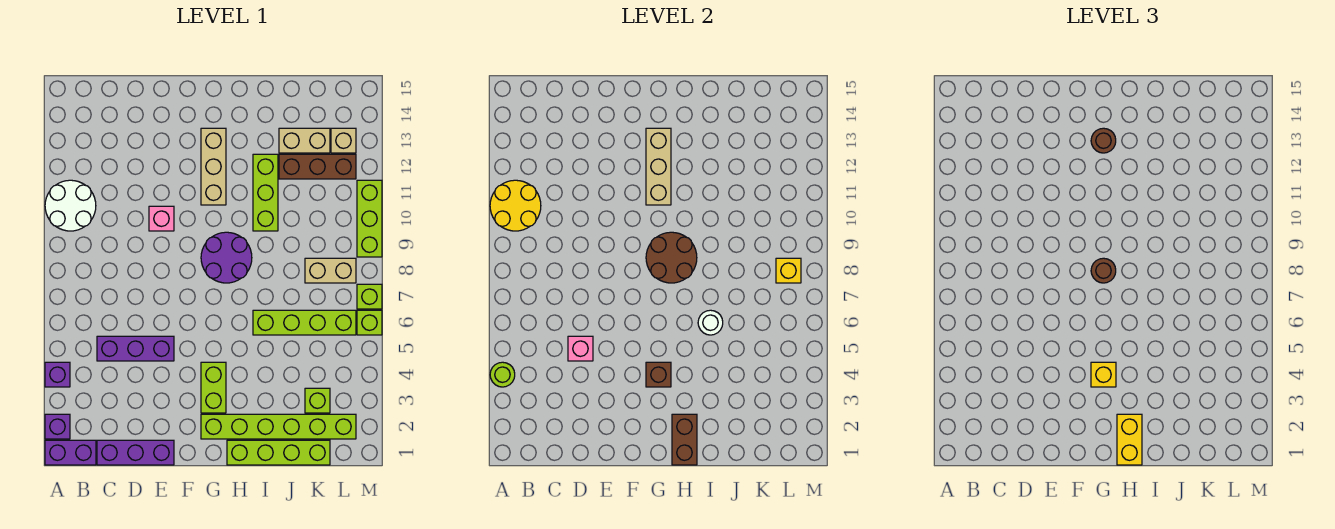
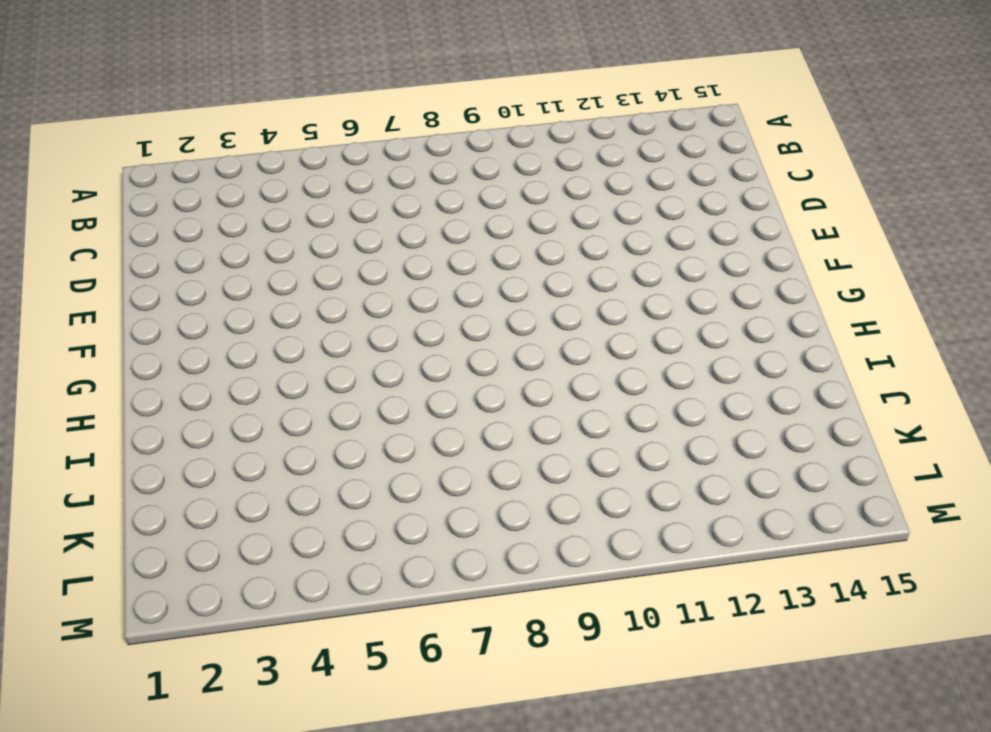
none -> purple 1x2 brick [45,440,96,465]
none -> purple 1x1 brick [45,414,70,439]
none -> purple 1x1 brick [45,362,70,387]
none -> white 2x2 round brick [45,180,96,231]

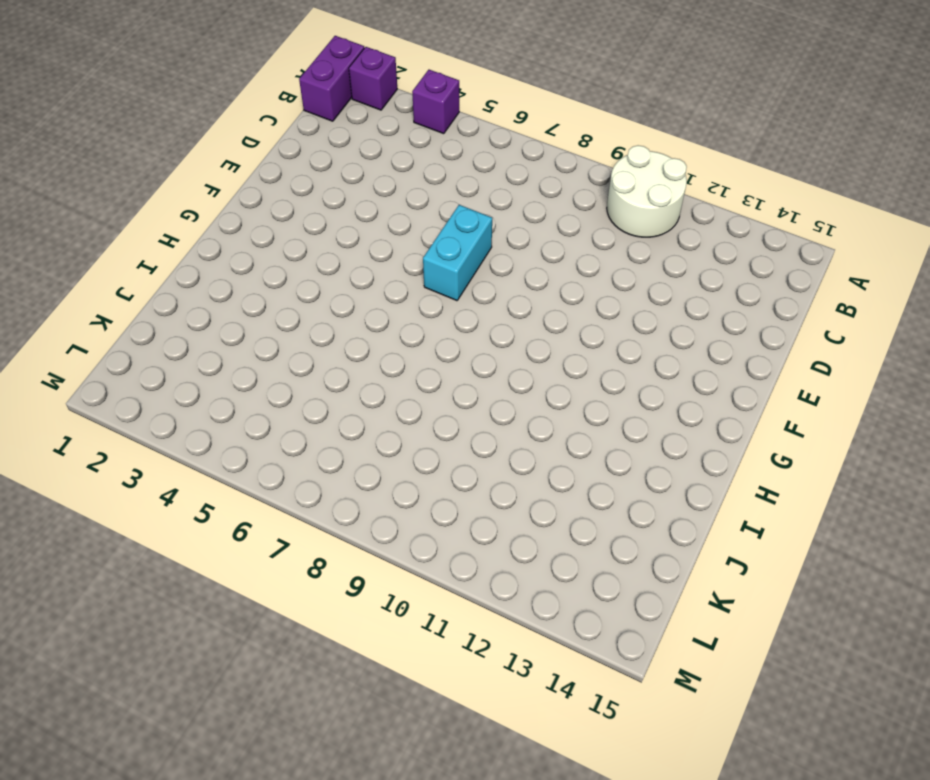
cyan 1x2 brick [423,205,492,301] -> none
none -> purple 1x3 brick [97,440,174,465]
none -> purple 1x3 brick [97,336,174,361]
none -> pink 1x1 brick [149,206,174,231]
none -> lime 1x6 brick [201,414,356,439]

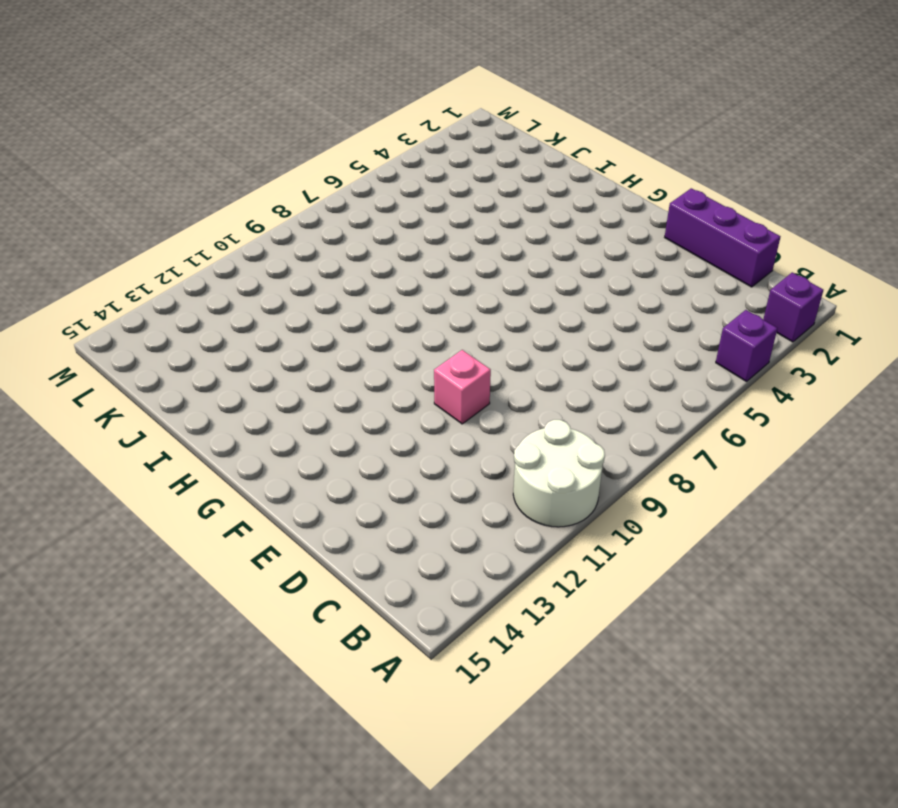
none -> purple 1x2 brick [45,440,96,465]
none -> purple 1x3 brick [97,336,174,361]
none -> lime 1x6 brick [201,414,356,439]
none -> lime 1x2 brick [201,362,226,413]

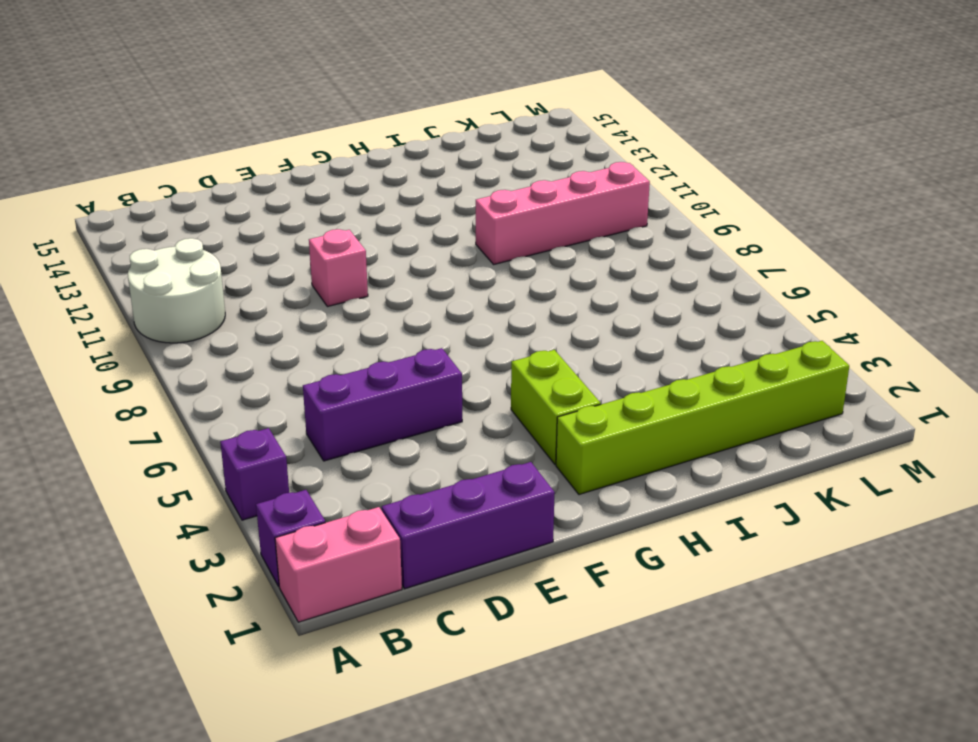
pink 1x2 brick [275,507,402,622] -> purple 1x2 brick [45,440,96,465]
pink 1x4 brick [476,162,650,264] -> lime 1x3 brick [253,154,278,231]
none -> purple 2x2 round brick [201,232,252,283]
none -> tan 1x3 brick [201,128,226,205]
none -> lime 1x4 brick [227,440,330,465]
none -> lime 1x4 brick [253,310,356,335]

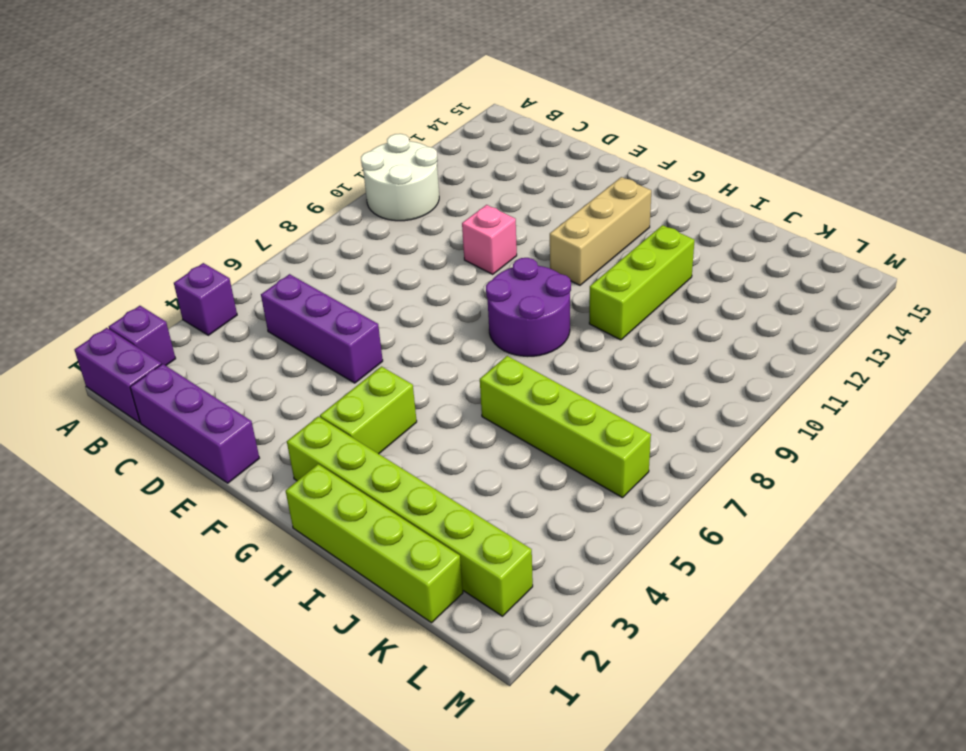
none -> brown 1x3 brick [279,154,356,179]
none -> tan 1x2 brick [279,128,330,153]
none -> lime 1x1 brick [305,388,330,413]
none -> tan 1x2 brick [305,258,356,283]

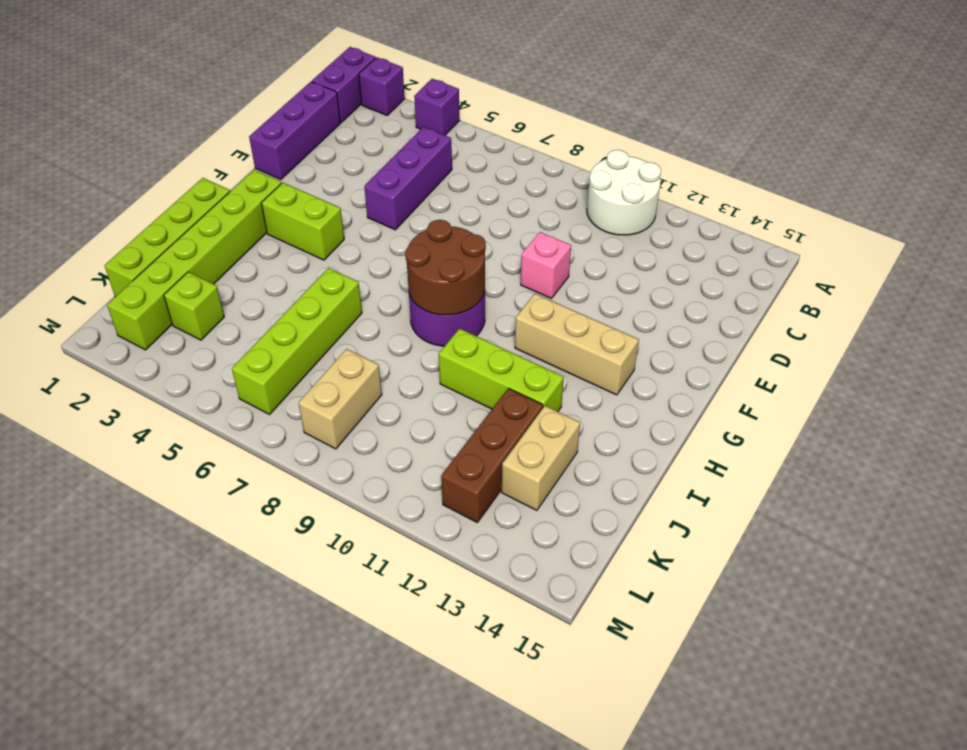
none -> tan 1x1 brick [331,128,356,153]
none -> lime 1x1 brick [357,310,382,335]
none -> lime 1x1 brick [357,284,382,309]
none -> lime 1x3 brick [357,180,382,257]

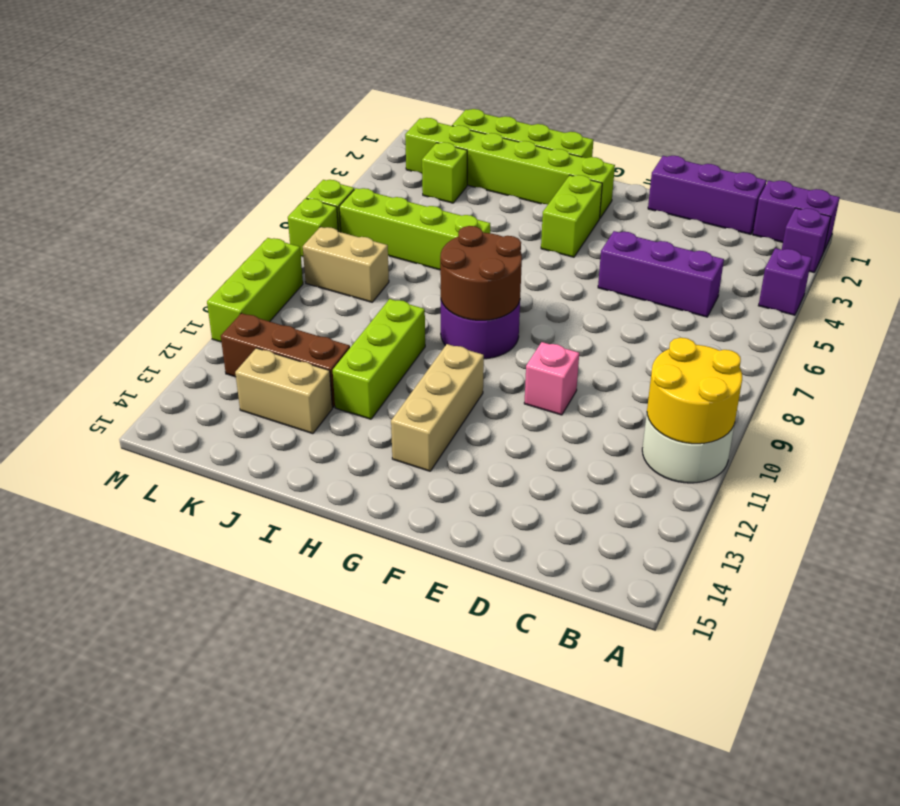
none -> tan 1x1 brick [331,128,356,153]
none -> lime 1x1 round brick [490,362,515,387]
none -> pink 1x1 brick [568,336,593,361]
none -> brown 1x1 brick [646,362,671,387]

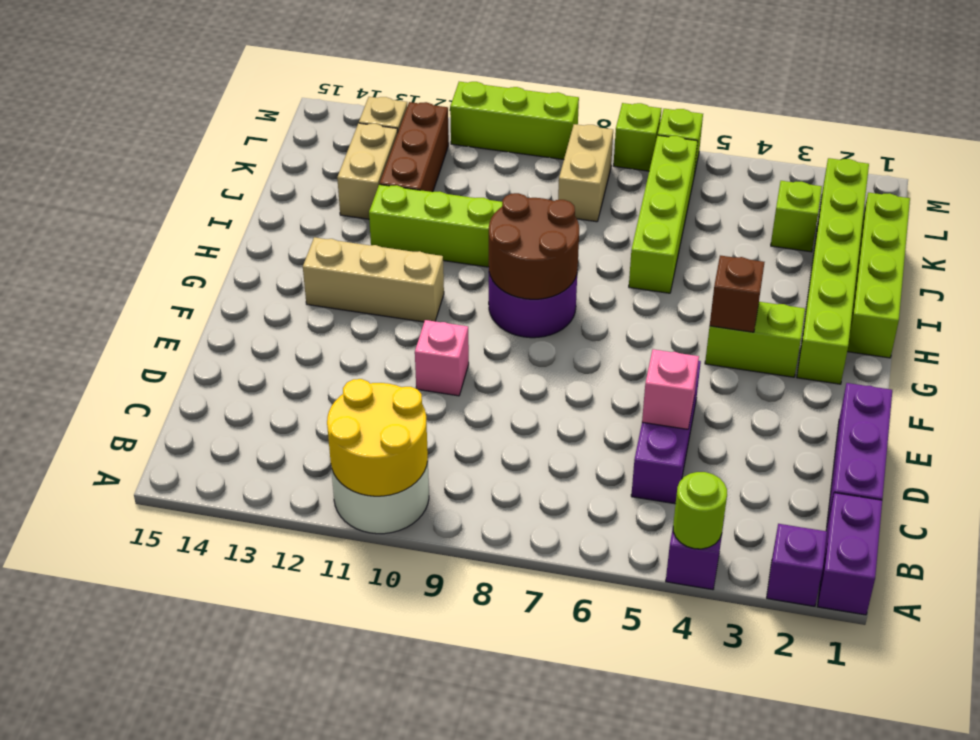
none -> tan 1x3 brick [646,128,671,205]
none -> brown 1x2 brick [672,414,697,465]
none -> white 1x1 round brick [698,310,723,335]
none -> yellow 1x1 brick [776,258,801,283]

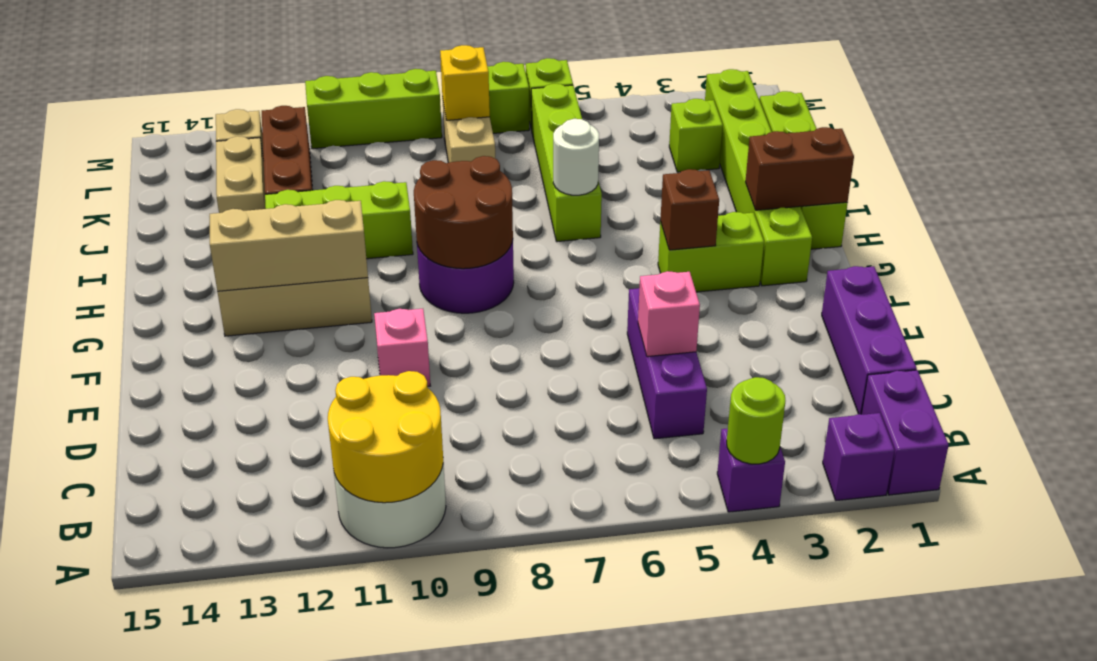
none -> yellow 1x1 brick [1091,362,1116,387]
none -> brown 1x1 round brick [1091,258,1116,283]
none -> brown 1x1 round brick [1091,128,1116,153]
none -> yellow 1x2 brick [1117,414,1142,465]

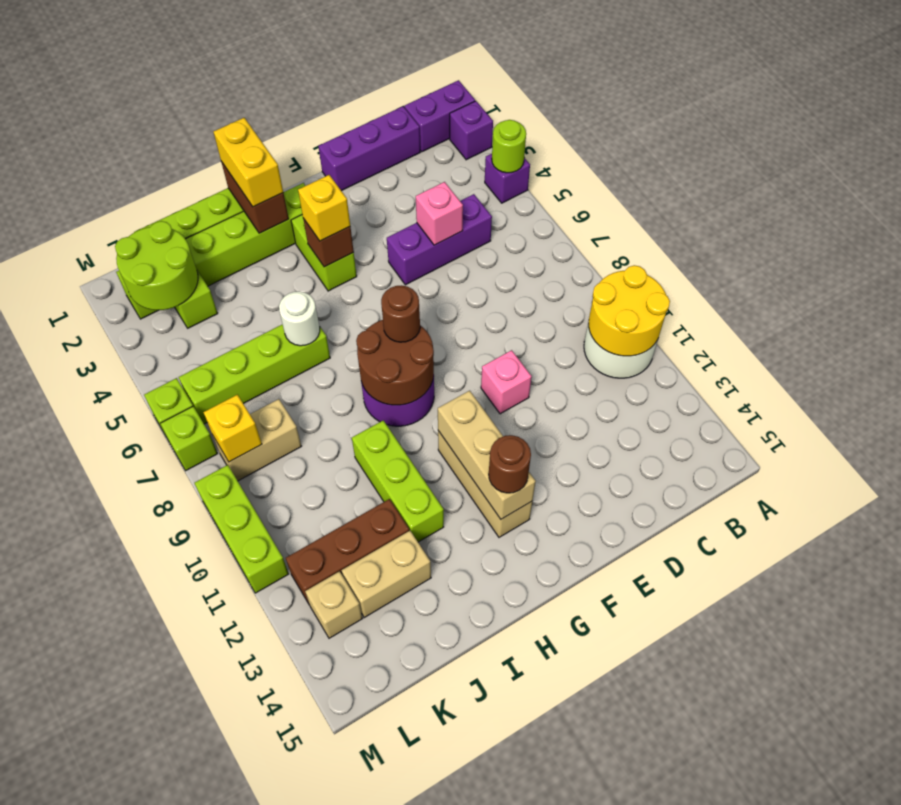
lime 2x2 round brick [115,221,198,310] -> none

